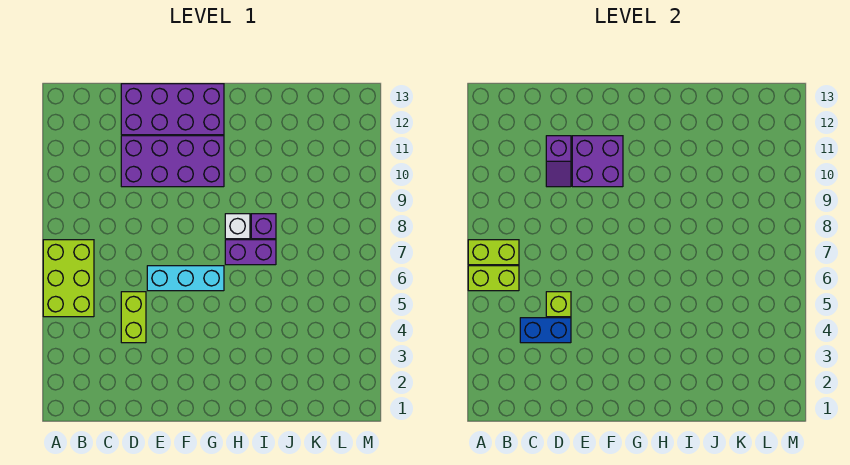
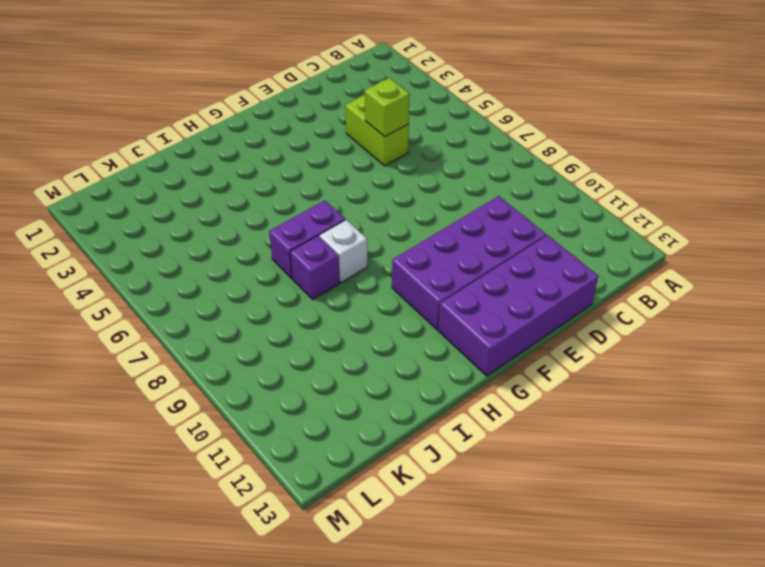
none -> lime 2x3 brick [43,240,94,317]
none -> cyan 1x3 brick [147,266,224,291]
none -> lime 1x2 brick [468,266,519,291]

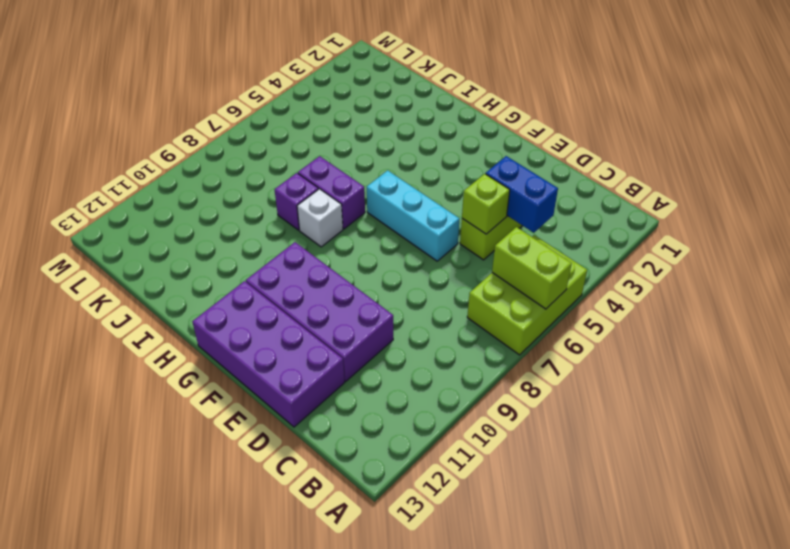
none -> lime 1x2 brick [468,240,519,265]
none -> purple 1x2 slope [546,136,571,187]
none -> purple 2x2 brick [572,136,623,187]

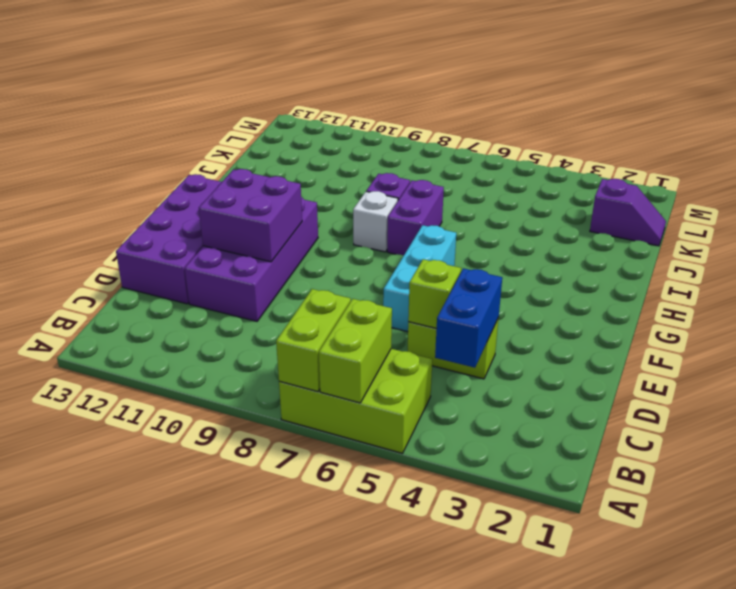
purple 1x2 slope [590,179,666,246] -> purple 1x2 slope moved to [546,136,571,187]

